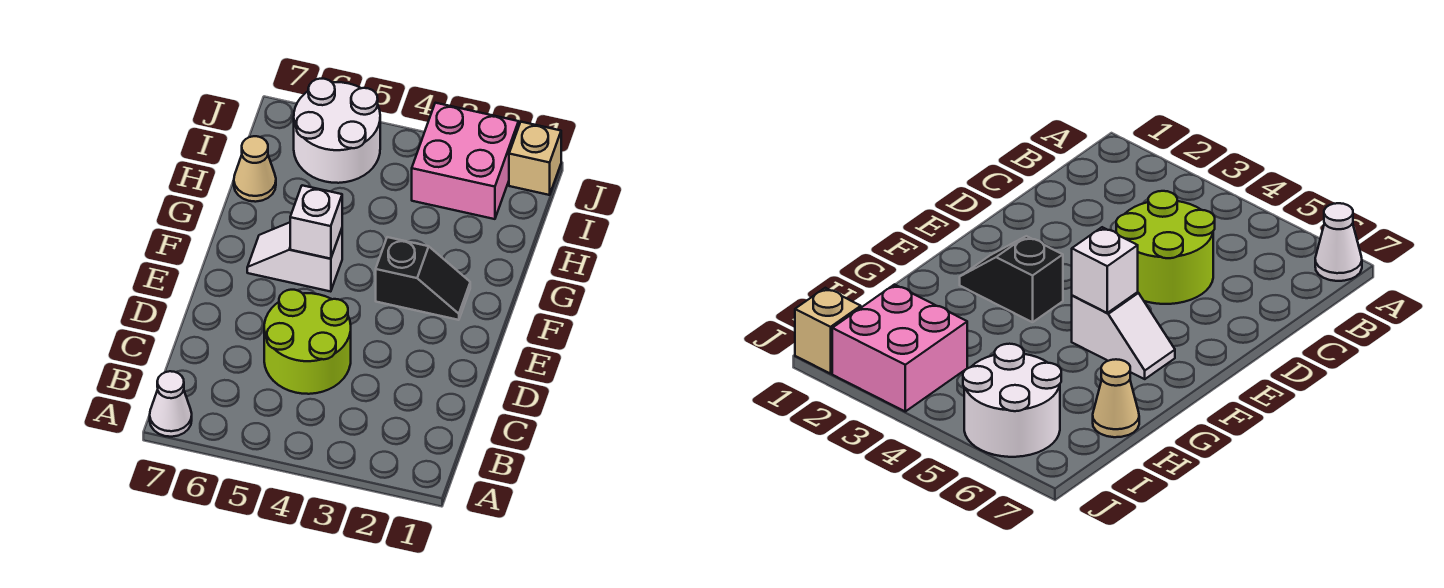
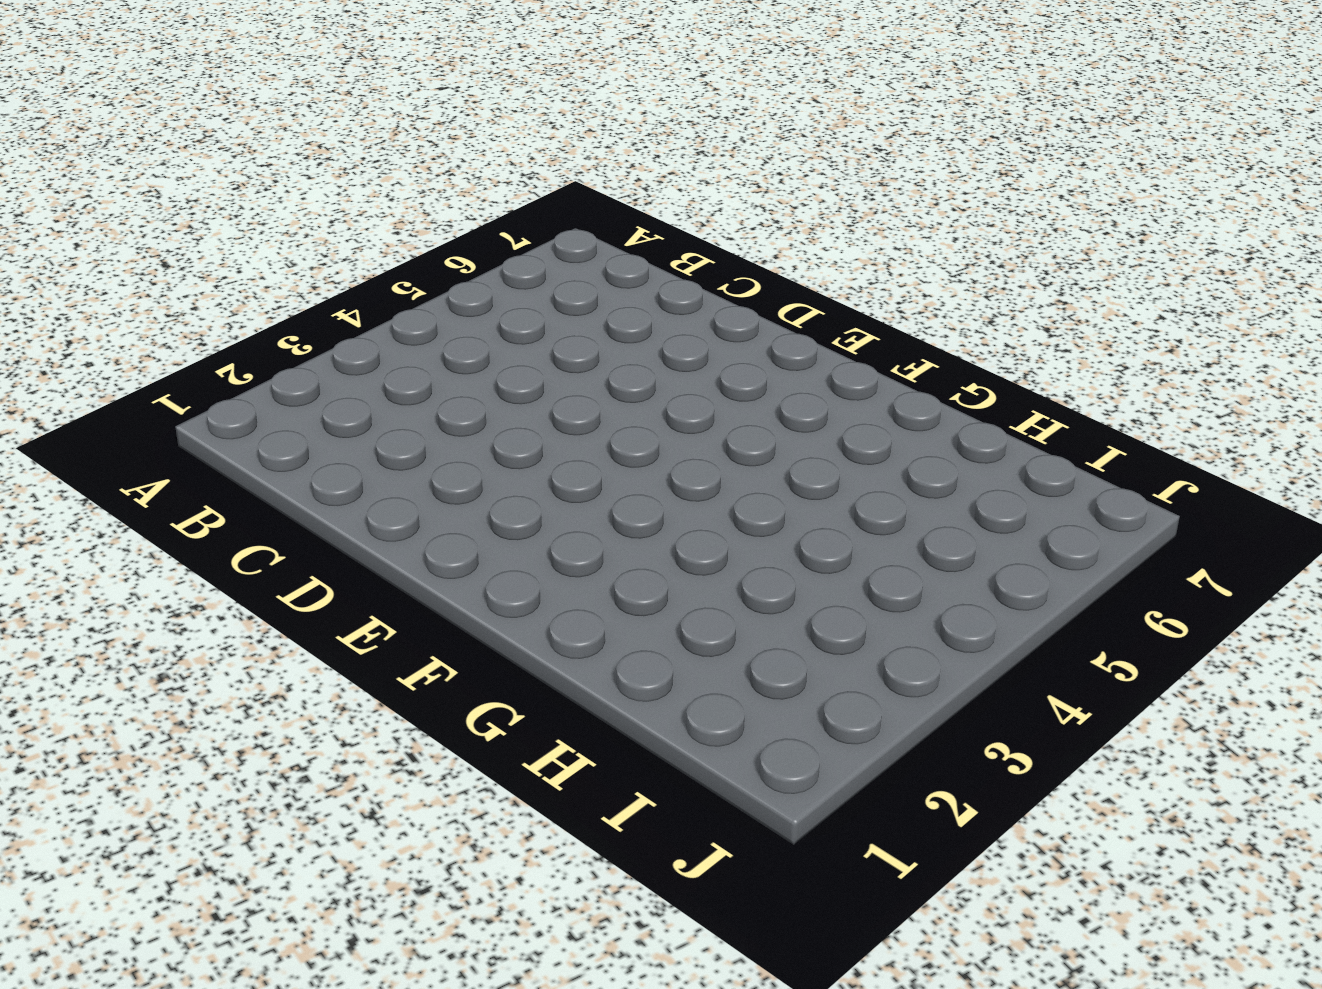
none -> white 1x1 cone [150,371,192,437]
none -> lime 2x2 round brick [264,290,351,394]

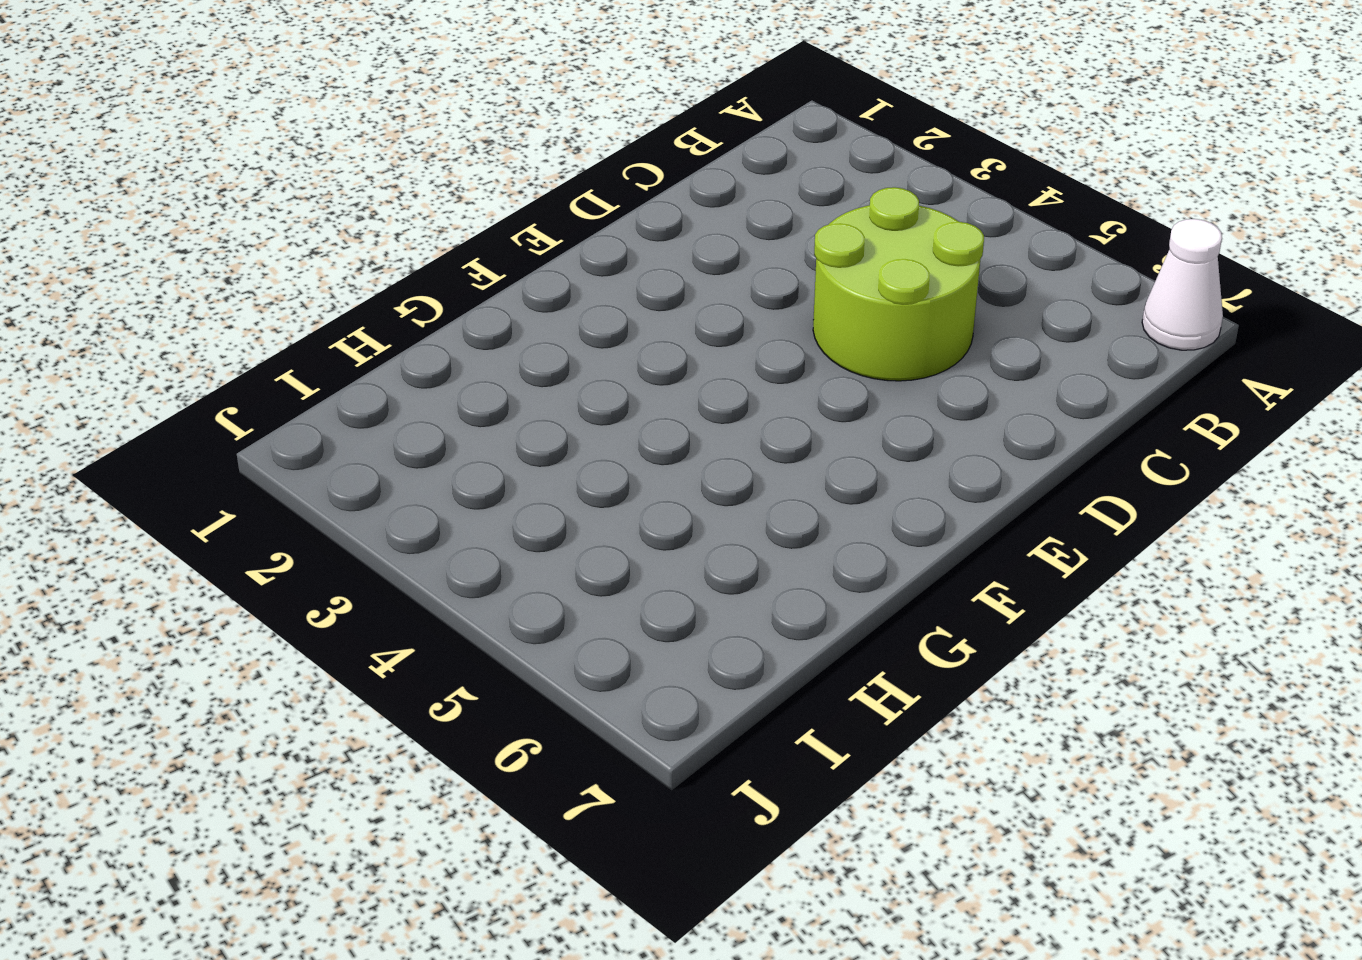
none -> black 1x2 slope [376,237,470,320]
none -> white 1x2 slope [247,222,342,292]

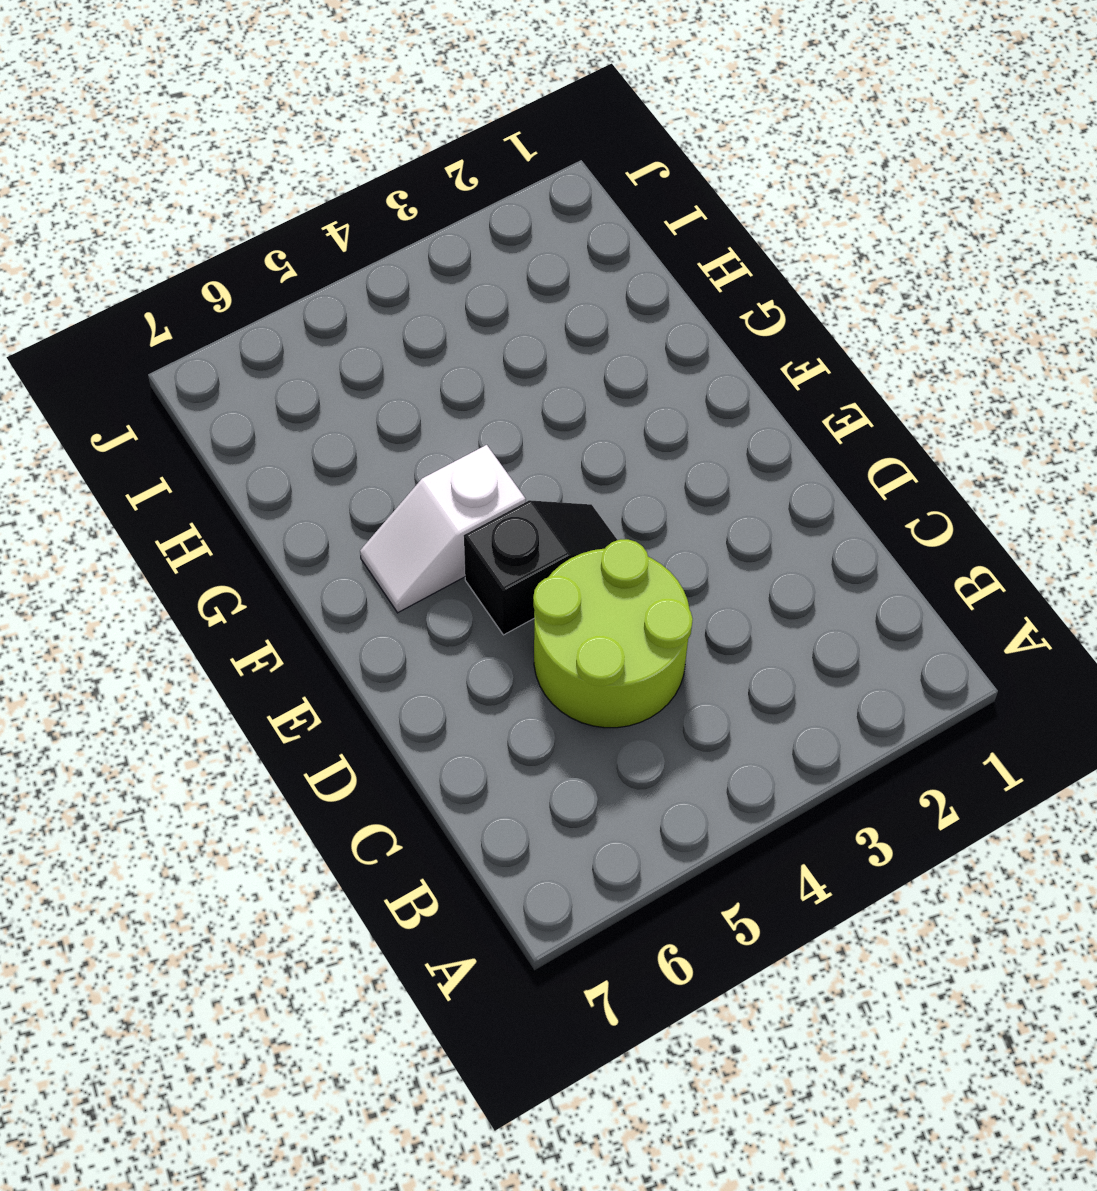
black 1x2 slope [464,500,617,635] -> black 1x2 slope moved to [376,237,470,320]
none -> white 1x1 cone [150,371,192,437]
none -> tan 1x1 cone [234,136,276,202]

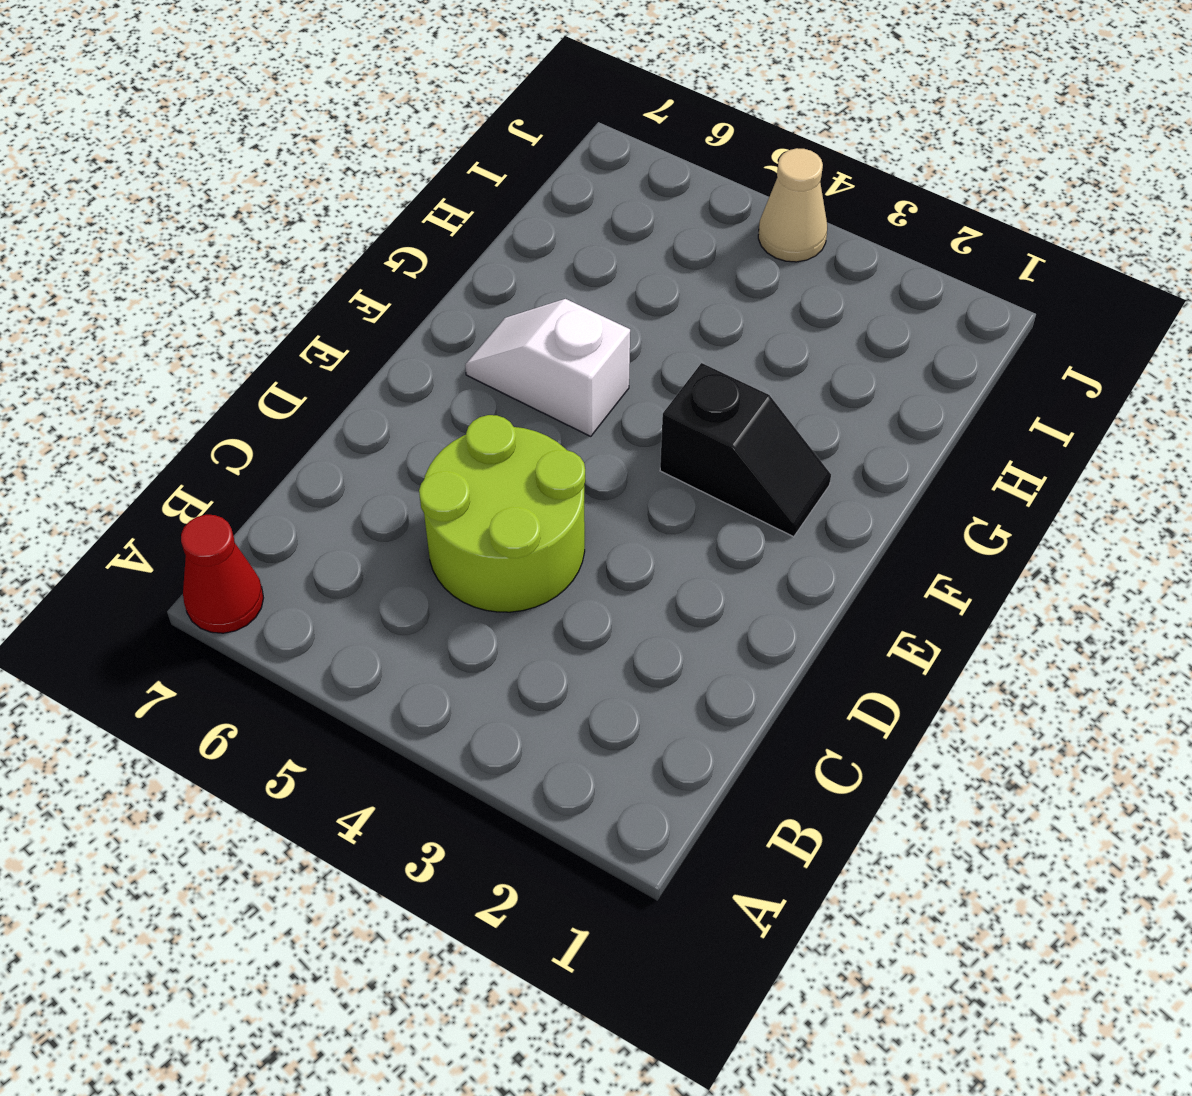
red 1x1 cone [181,515,263,633] -> white 1x1 cone [150,371,192,437]
tan 1x1 cone [758,148,827,262] -> tan 1x1 cone moved to [234,136,276,202]
none -> pink 2x2 brick [412,103,519,219]
none -> white 2x2 round brick [294,79,380,183]

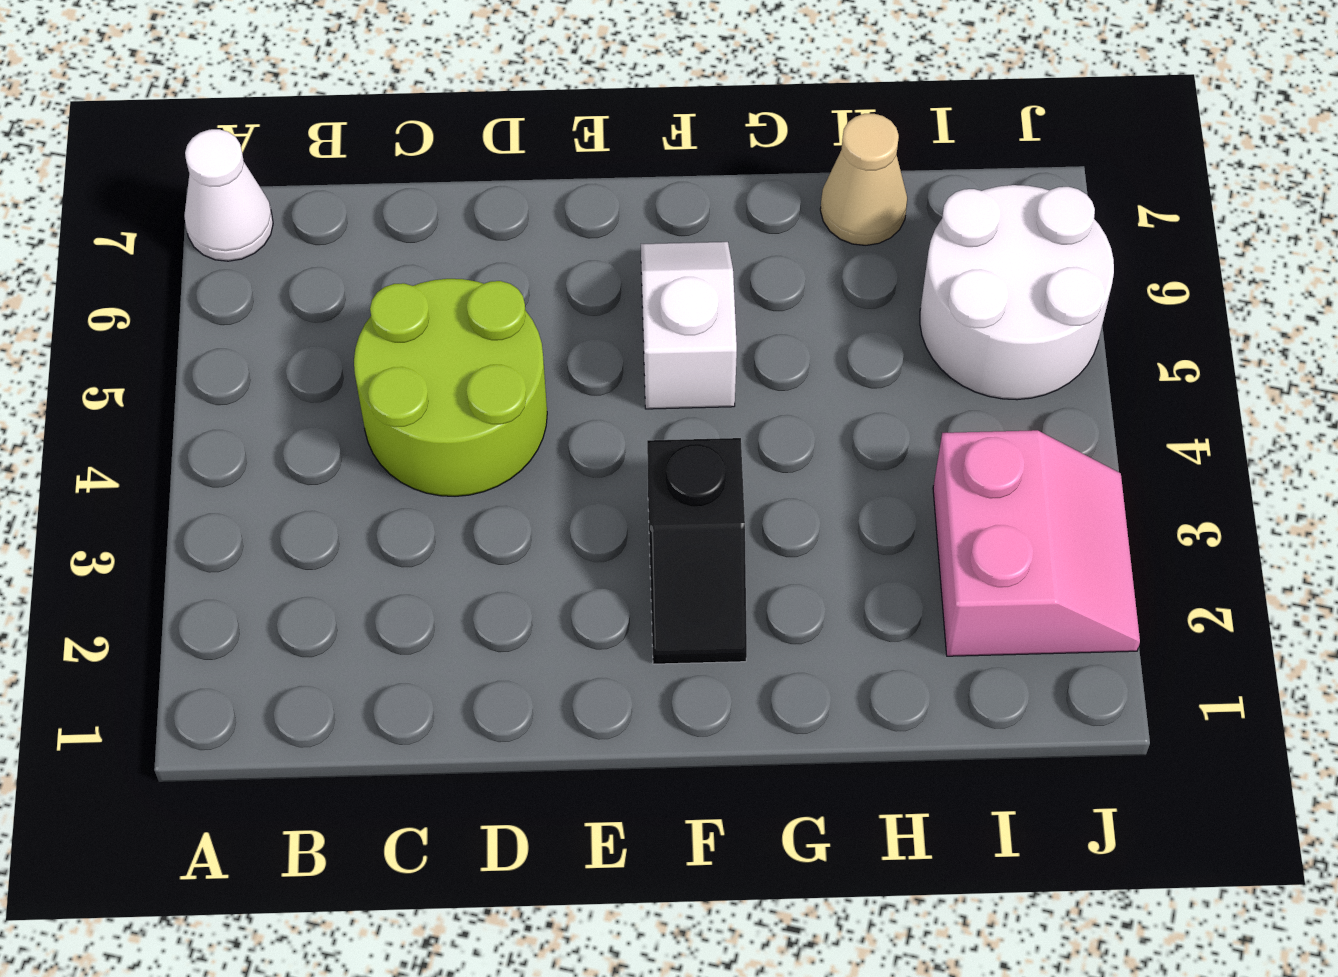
pink 2x2 slope [933,430,1140,656] -> pink 2x2 brick [412,103,519,219]
none -> tan 1x1 brick [509,122,561,195]
none -> white 1x1 brick [290,185,342,259]

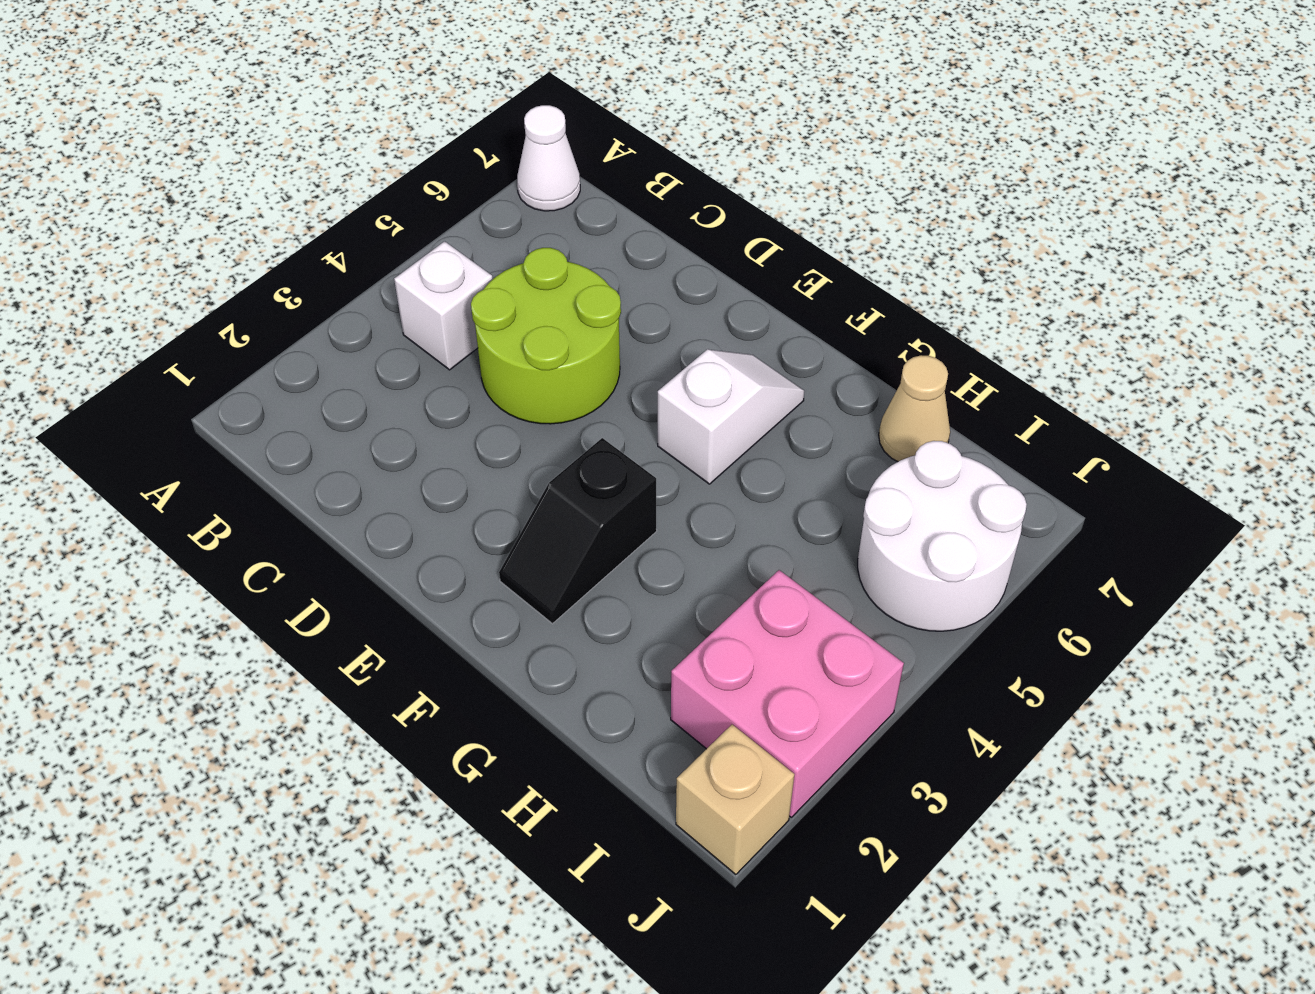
white 1x1 brick [394,241,493,370] -> white 1x1 brick moved to [290,185,342,259]

